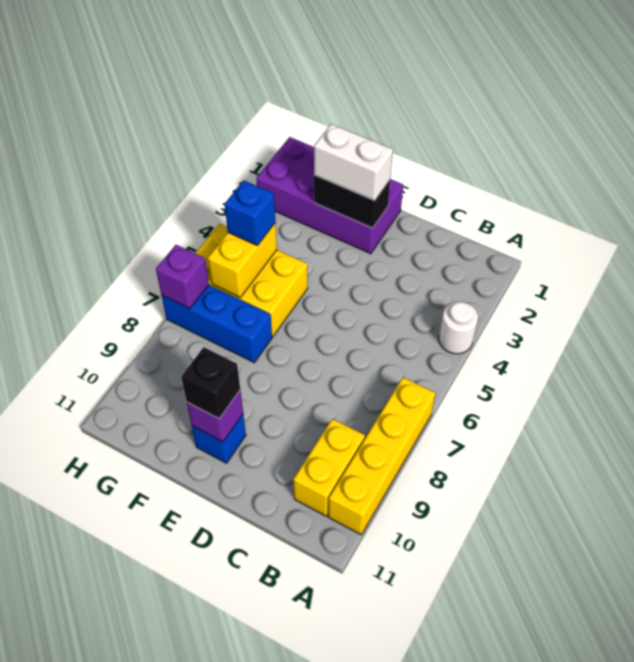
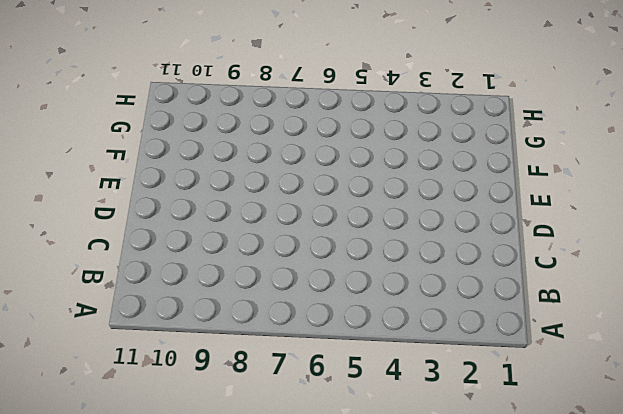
none -> white 1x1 round brick [439,302,478,354]
none -> yellow 1x4 brick [328,377,435,535]
none -> yellow 1x2 brick [293,419,365,516]

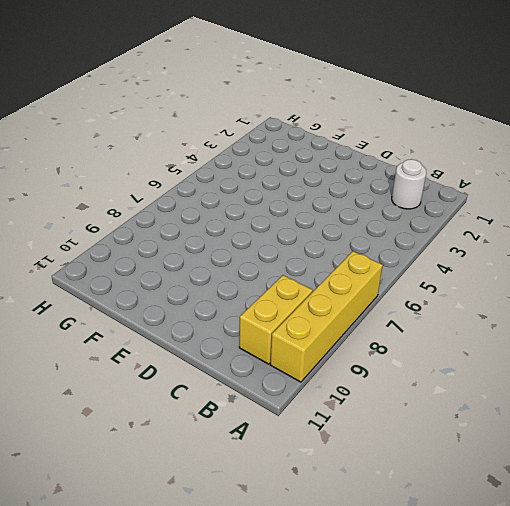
white 1x1 round brick [392,159,426,209] -> white 1x1 round brick moved to [439,302,478,354]
none -> purple 2x4 brick [256,137,403,254]
none -> blue 1x1 brick [192,415,246,463]
none -> yellow 2x3 brick [195,224,308,337]

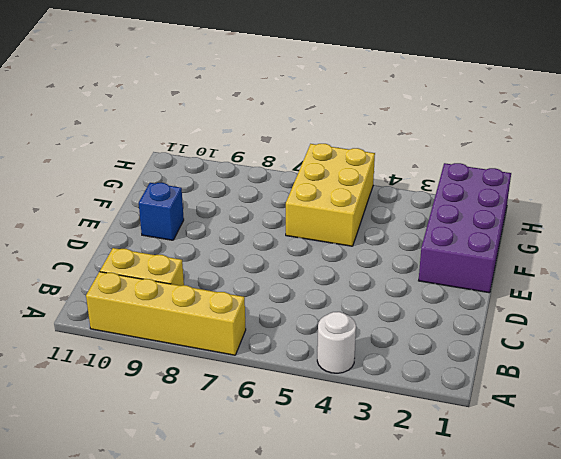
none -> blue 1x3 brick [161,285,272,363]
none -> black 1x2 brick [314,175,390,228]
none -> purple 1x1 brick [187,390,243,442]

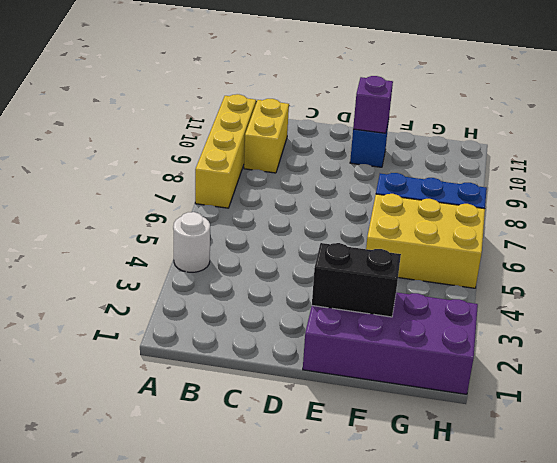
none -> yellow 1x2 brick [208,223,277,297]
none -> purple 1x1 brick [156,245,209,309]
none -> white 1x2 brick [314,124,393,201]

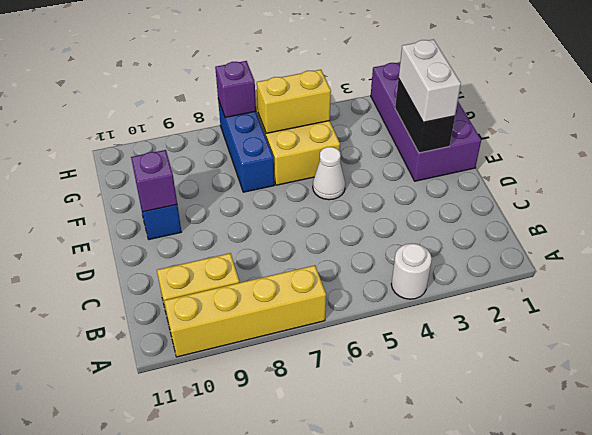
white 1x1 cone [313,147,345,200] -> none
none -> black 1x1 brick [181,347,240,419]
none -> blue 1x1 brick [225,180,276,246]

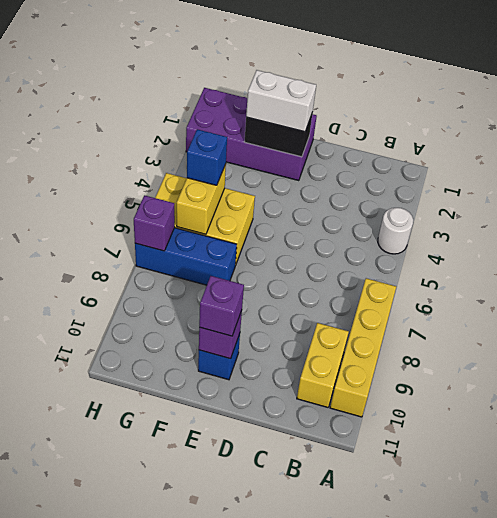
purple 1x1 brick [199,276,244,336] -> black 1x1 brick [181,347,240,419]

